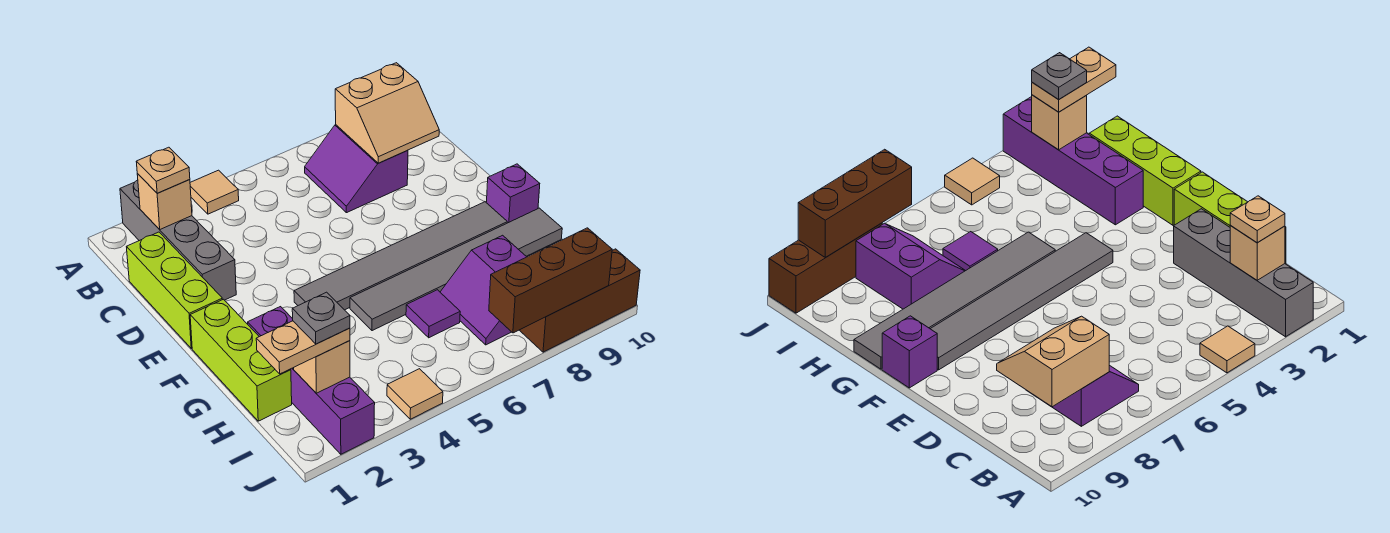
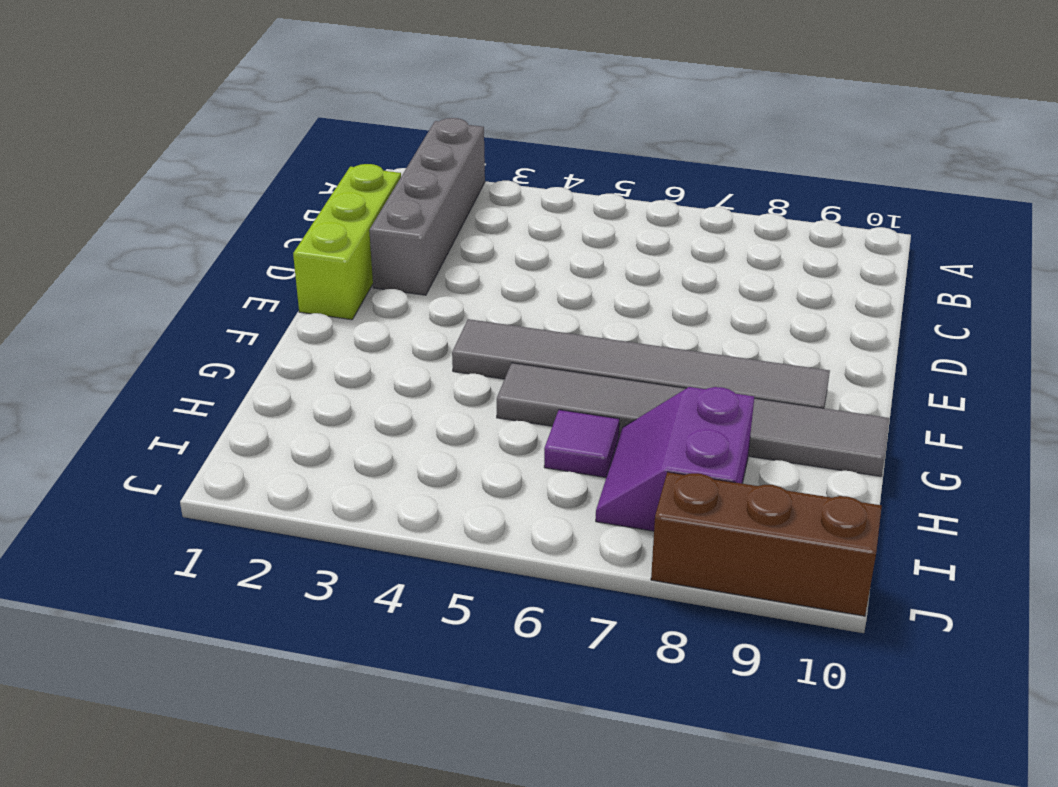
none -> tan 1x1 tile [190,170,239,214]
none -> purple 2x2 slope [305,125,408,213]
none -> lime 1x3 brick [190,299,292,421]

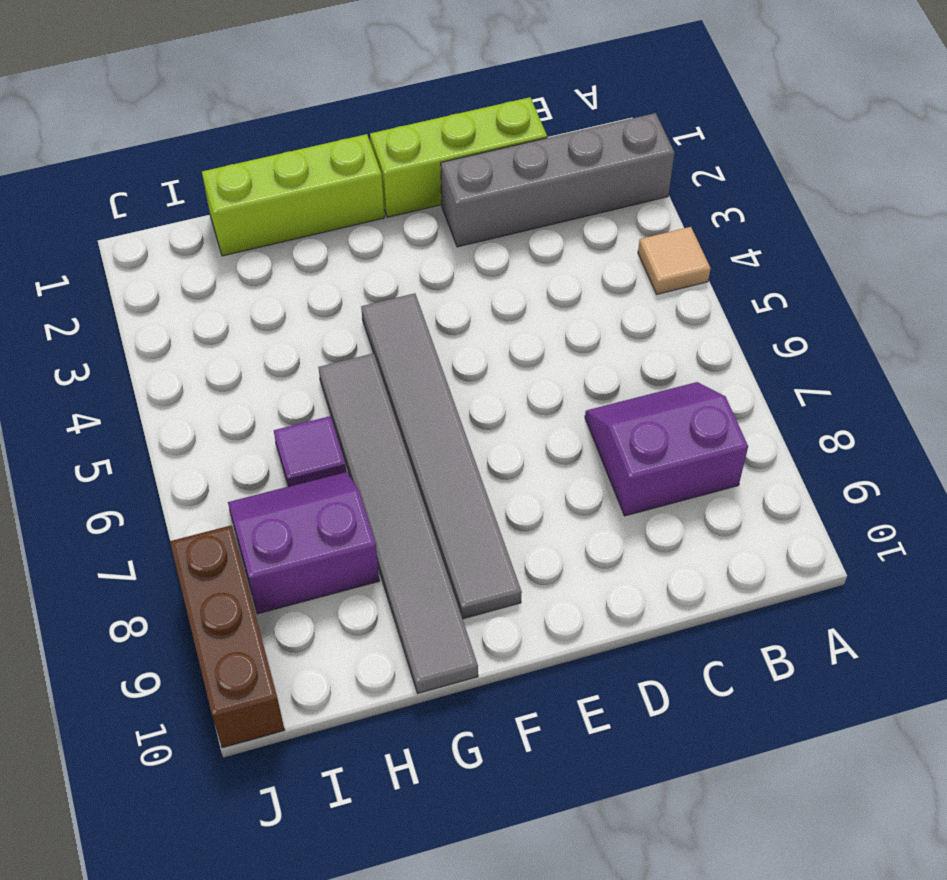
none -> purple 1x1 brick [486,164,540,223]
none -> purple 1x4 brick [248,307,375,454]
none -> tan 1x1 tile [387,369,443,419]

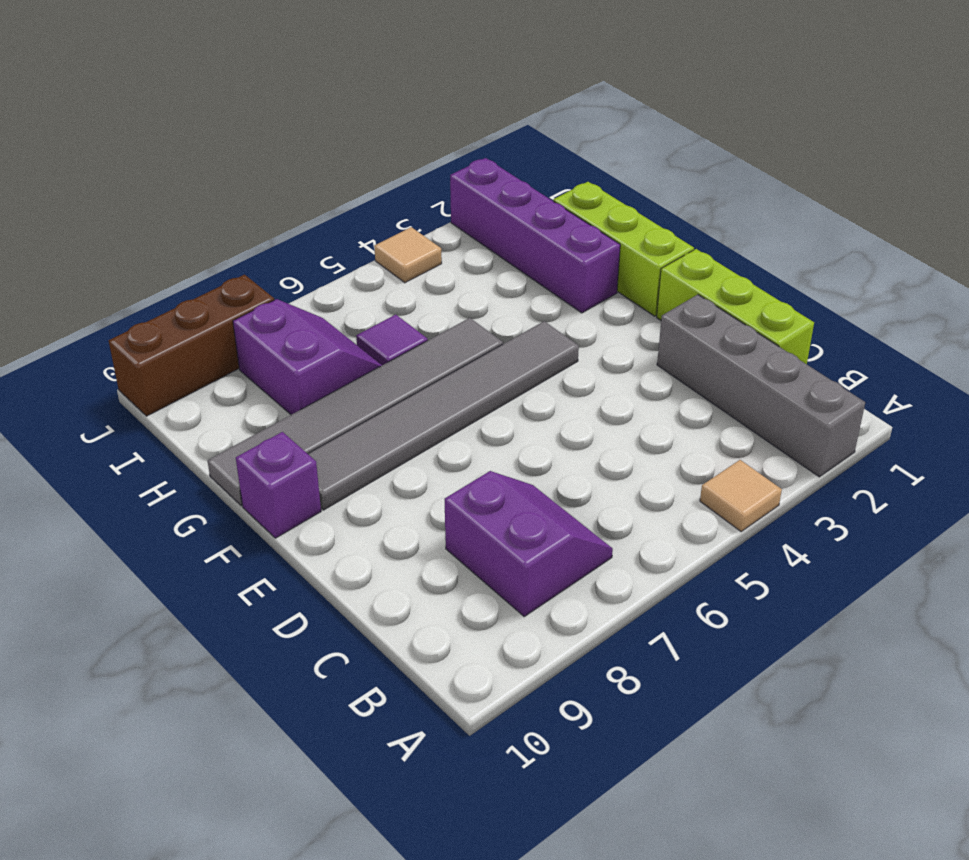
none -> tan 1x1 brick [137,174,192,230]
none -> tan 2x2 slope [335,63,439,163]
none -> tan 1x1 brick [294,341,350,393]

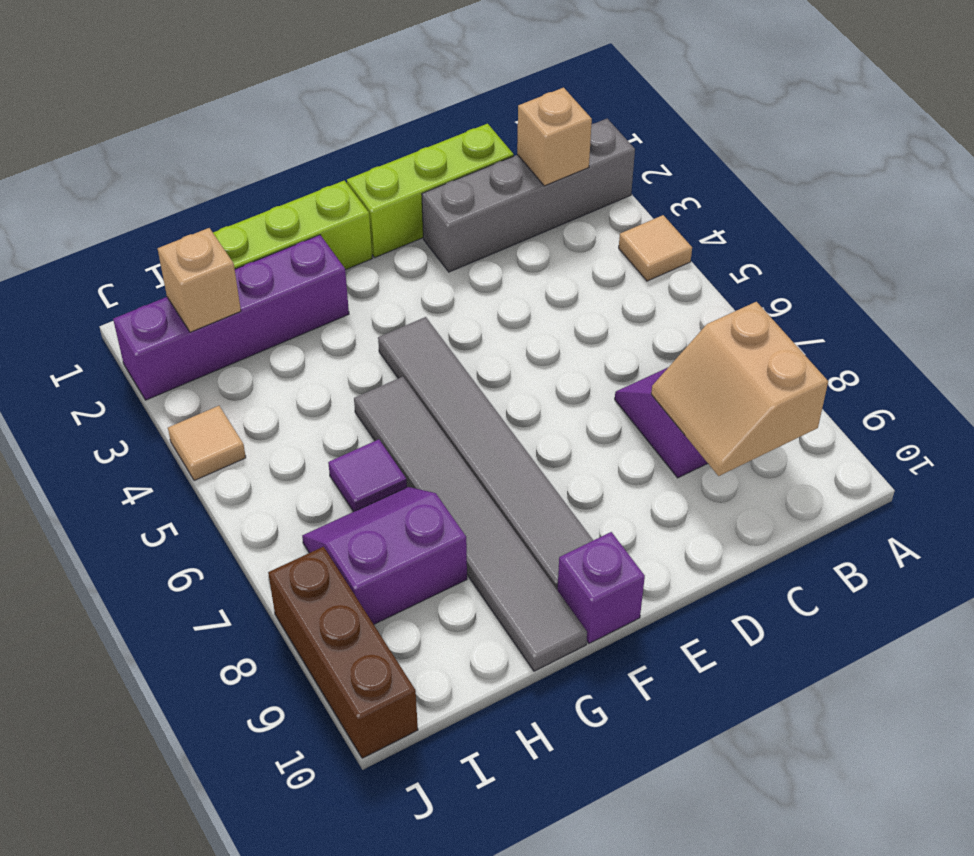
none -> brown 1x3 brick [489,228,612,333]
none -> tan 1x1 plate [136,147,190,193]
none -> tan 1x2 plate [256,321,350,374]

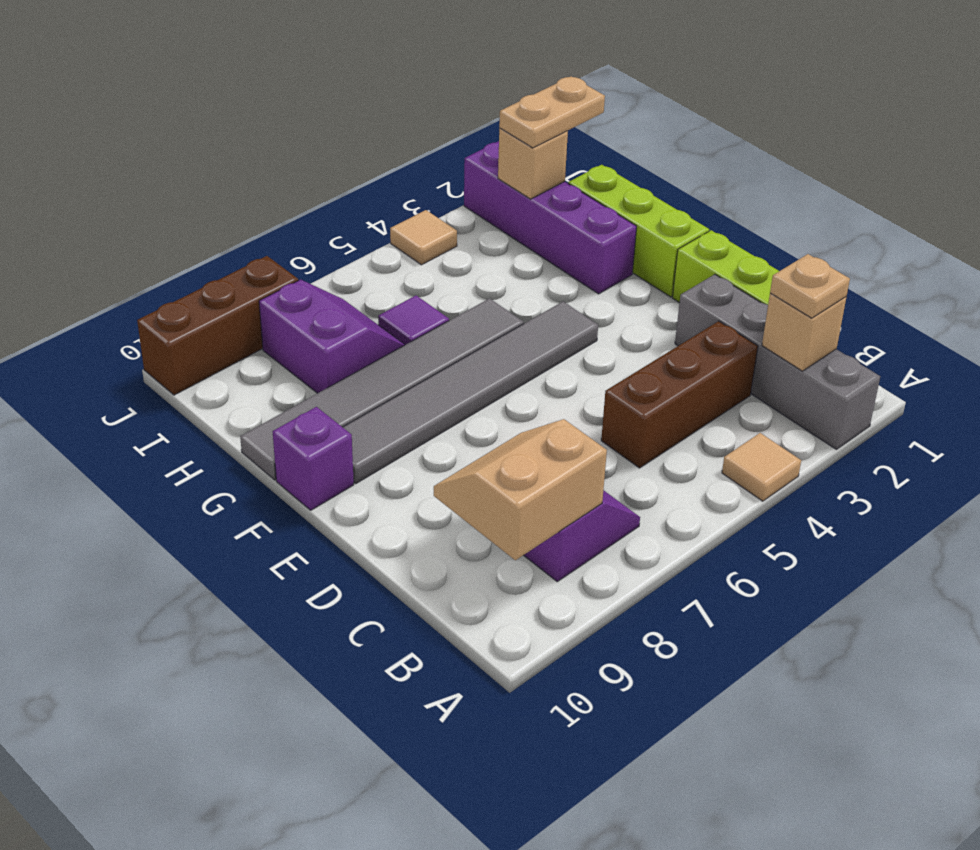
brown 1x3 brick [601,321,758,468] -> brown 1x3 brick moved to [489,228,612,333]
none -> grey 1x1 plate [292,292,350,344]

